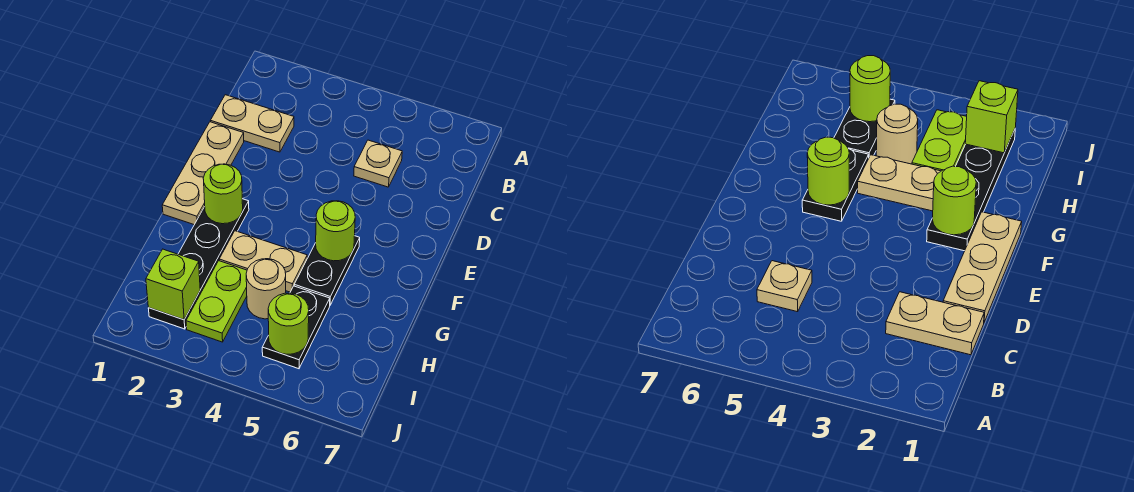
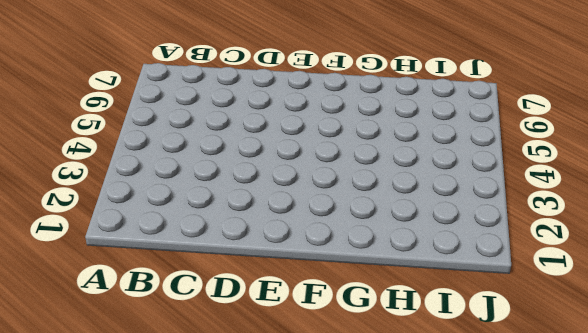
none -> tan 1x2 plate [211,95,294,152]
none -> tan 1x1 plate [354,140,402,187]
none -> tan 1x3 plate [162,122,244,225]

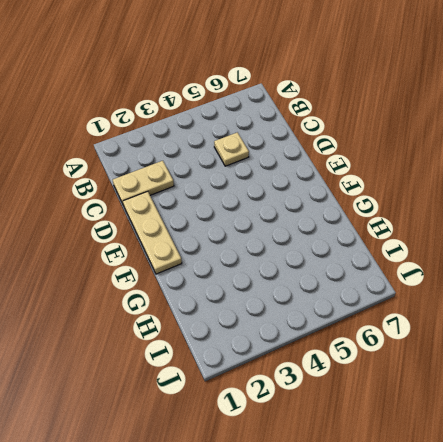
none -> black 1x4 plate [148,199,249,329]
none -> black 1x2 plate [294,236,360,305]
none -> tan 1x2 plate [219,231,307,292]

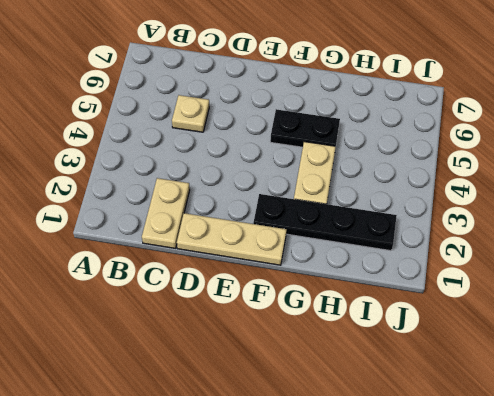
none -> lime 1x2 plate [186,261,247,342]
none -> tan 1x1 round brick [246,259,286,319]
none -> black 1x2 plate [262,286,330,369]

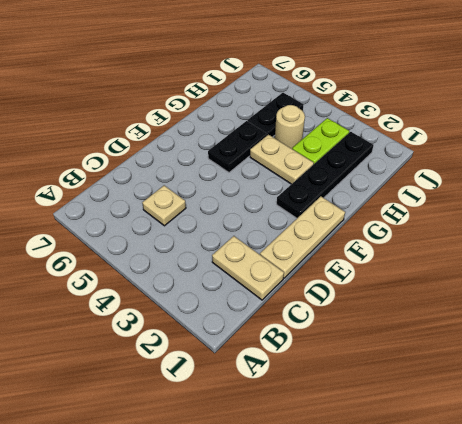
none -> lime 1x1 round brick [203,164,243,224]
none -> lime 1x1 round brick [316,201,355,261]
none -> lime 1x1 brick [146,249,200,320]

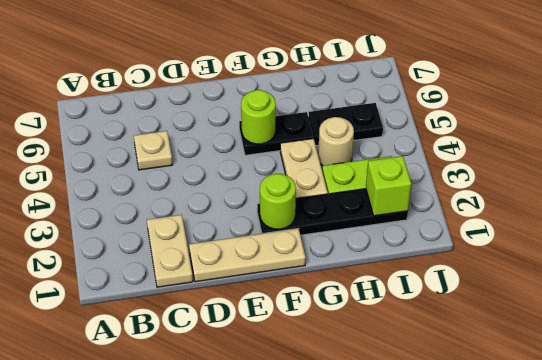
none -> lime 1x1 round brick [268,293,309,354]

